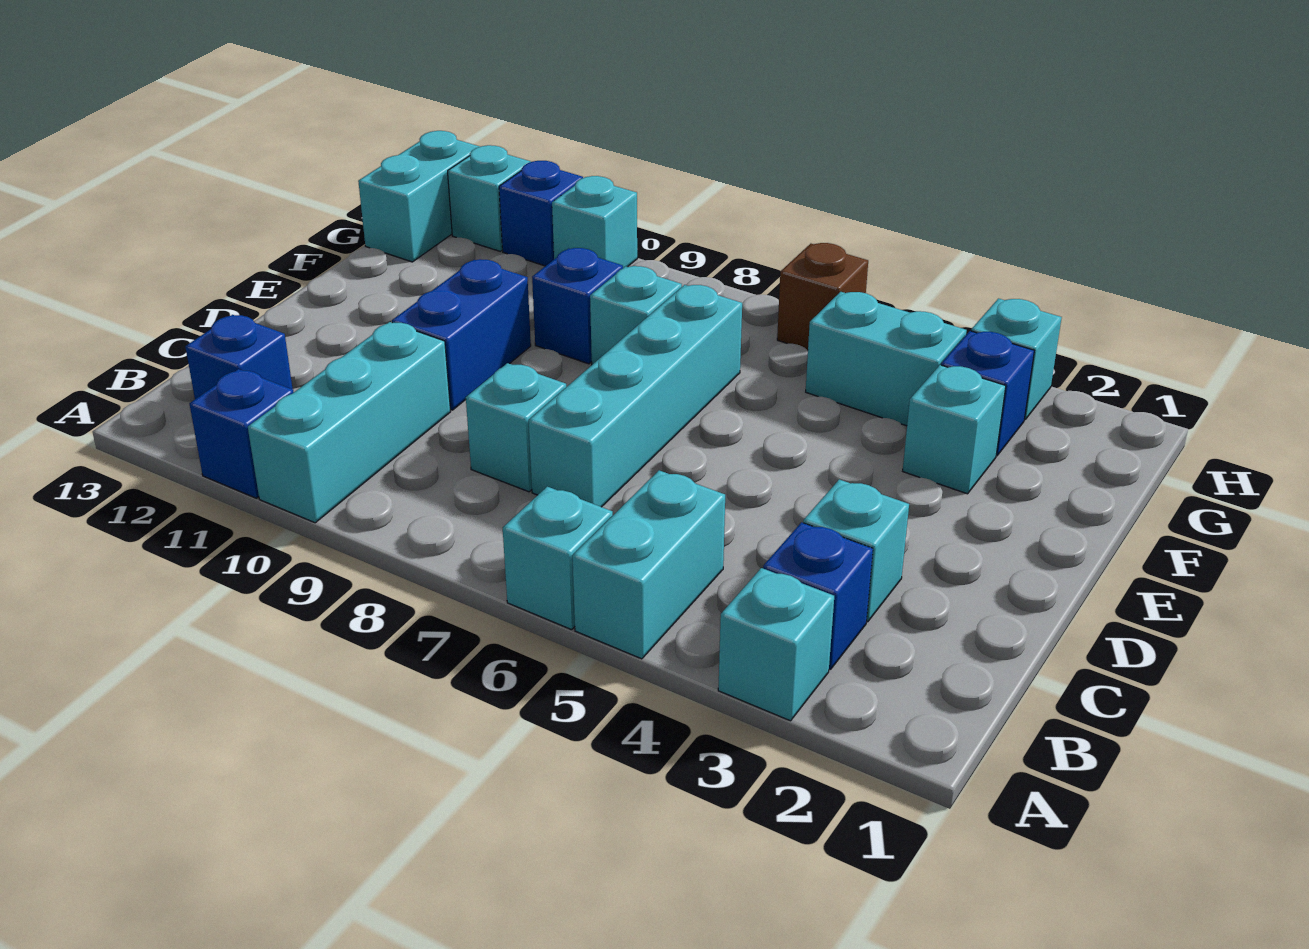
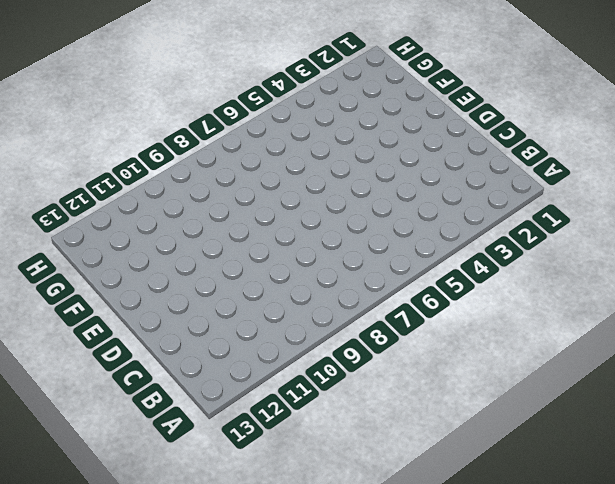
none -> cyan 1x1 brick [718,568,834,721]
none -> cyan 1x2 brick [572,470,725,659]
none -> cyan 1x1 brick [503,487,613,630]

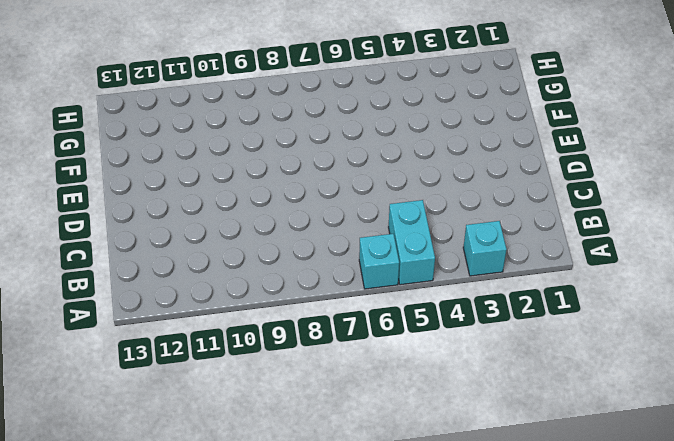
none -> cyan 1x3 brick [248,322,450,523]
none -> blue 1x1 brick [190,369,294,498]
none -> blue 1x1 brick [763,522,873,669]

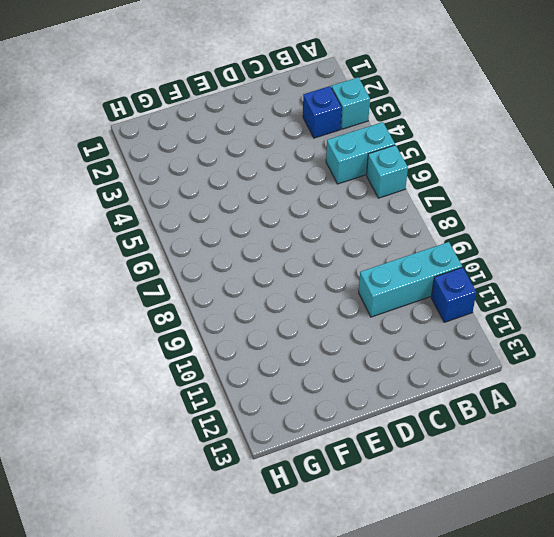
none -> blue 1x1 brick [185,315,293,399]
none -> cyan 1x1 brick [803,479,909,622]
none -> cyan 1x4 brick [529,285,742,507]

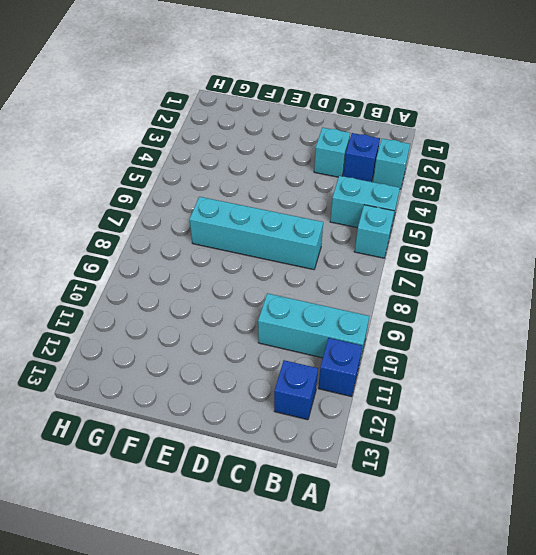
none -> cyan 1x1 brick [466,363,566,492]
none -> blue 1x2 brick [392,259,531,410]
none -> cyan 1x1 brick [903,365,1006,494]

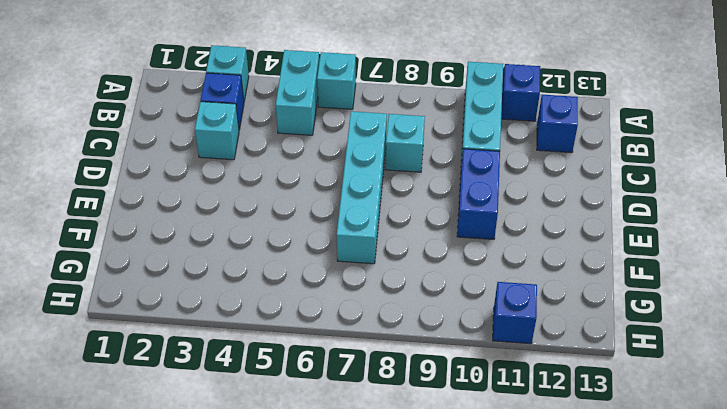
none -> cyan 1x1 brick [903,365,1006,494]
none -> cyan 1x1 brick [590,266,682,365]
none -> blue 1x1 brick [532,248,623,364]

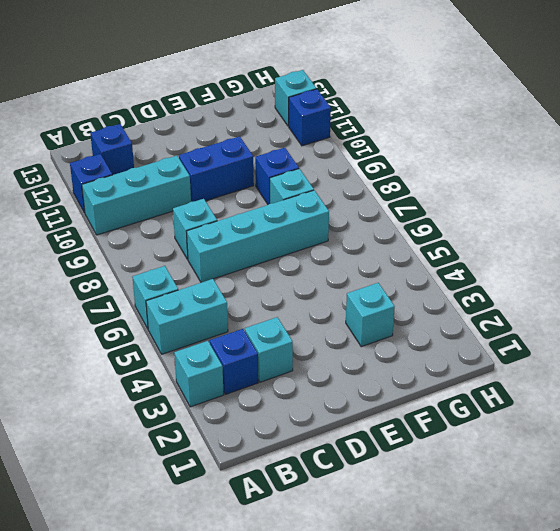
none -> blue 1x1 brick [941,331,1034,456]
none -> cyan 1x2 brick [806,292,967,426]
none -> cyan 1x2 brick [358,131,480,262]

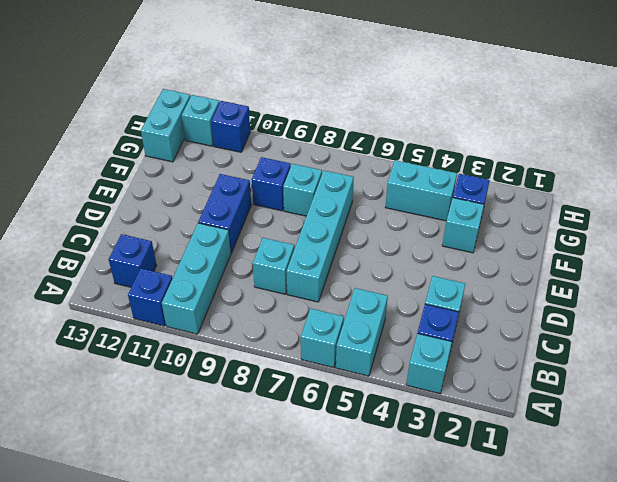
none -> cyan 1x1 brick [971,299,1062,420]
none -> brown 1x1 brick [777,243,868,350]
none -> cyan 1x1 brick [552,176,637,268]

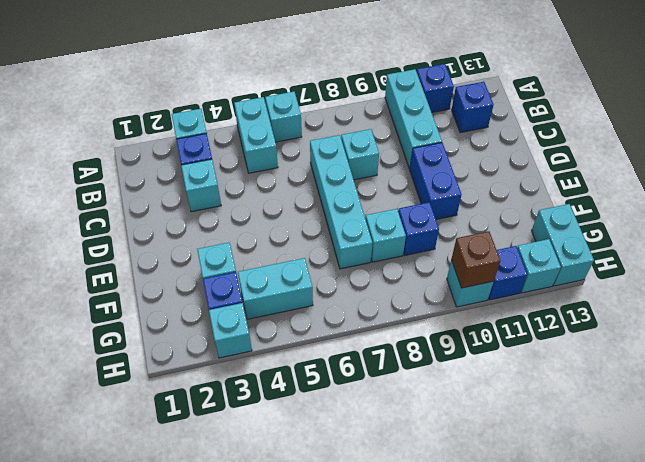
brown 1x1 brick [451,231,500,288] -> brown 1x1 brick moved to [777,243,868,350]

